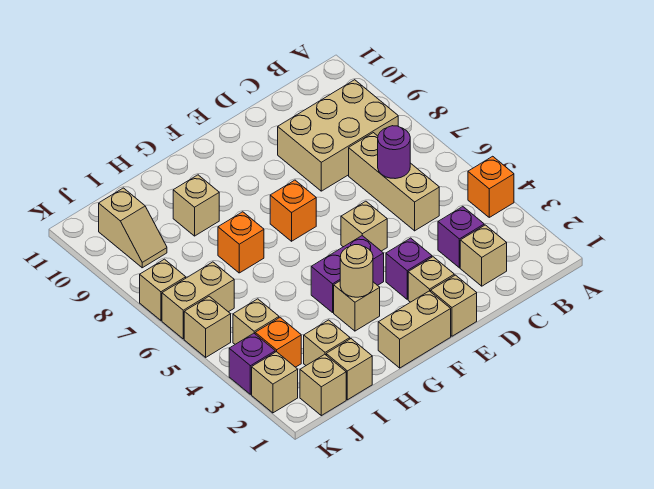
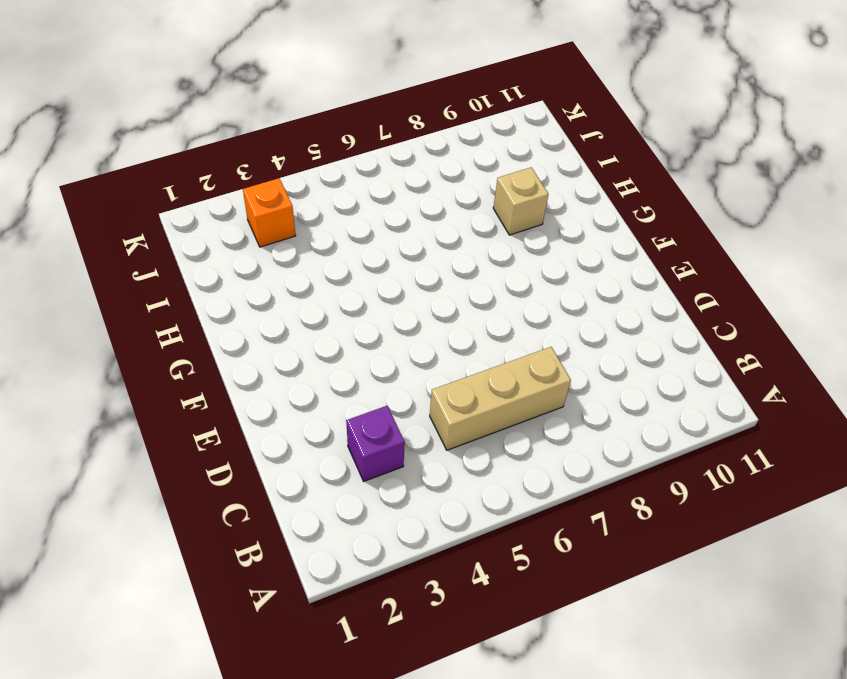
none -> orange 1x1 brick [468,156,514,217]
none -> tan 2x3 brick [278,80,398,191]
none -> tan 1x1 brick [460,225,507,286]

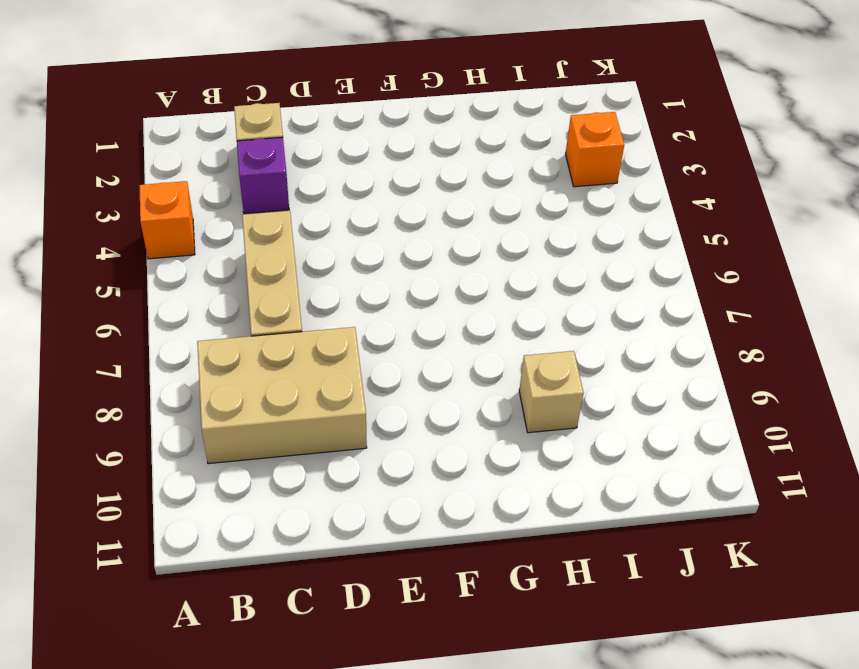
none -> tan 1x1 brick [431,275,477,336]
none -> tan 1x1 brick [408,257,454,302]
none -> purple 1x1 brick [386,238,432,299]

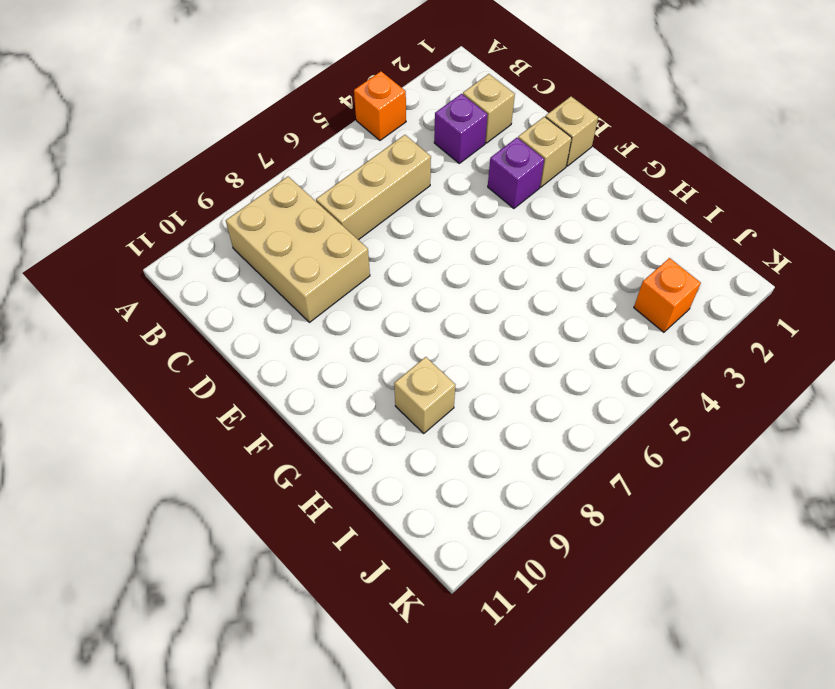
none -> tan 1x1 brick [341,201,387,251]
none -> tan 1x2 brick [378,291,451,368]
none -> purple 1x2 brick [311,236,384,312]

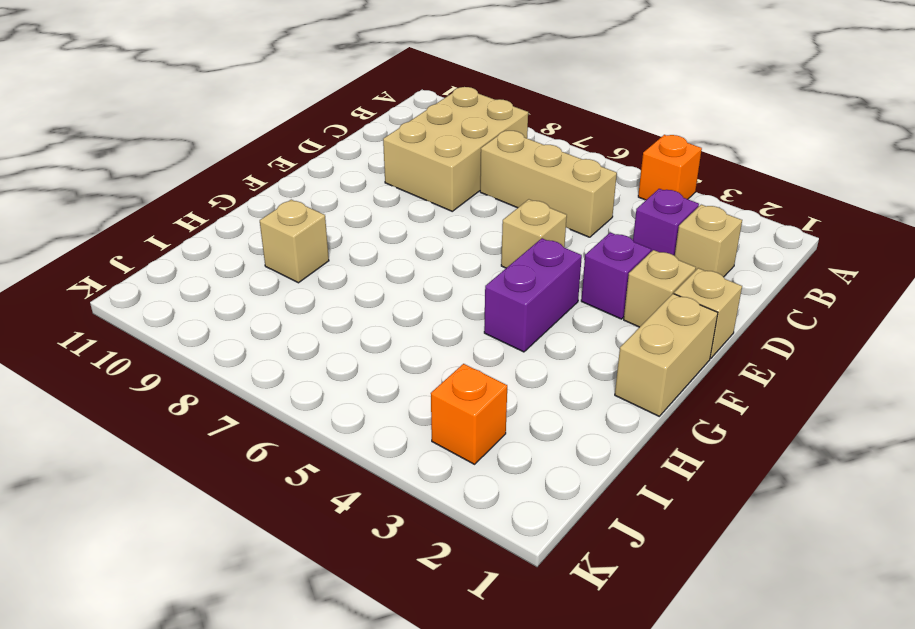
none -> orange 1x1 brick [270,180,316,241]
none -> tan 1x1 brick [334,281,380,331]
none -> orange 1x1 brick [218,212,264,273]

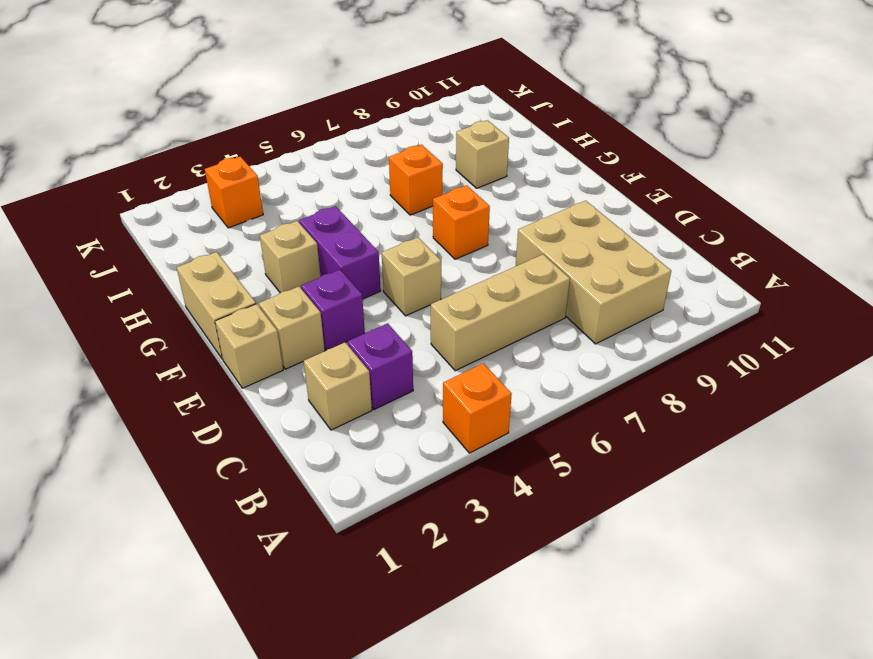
none -> tan 1x1 brick [326,339,372,400]
none -> tan 1x1 brick [304,320,350,365]
none -> tan 1x1 brick [300,354,346,416]

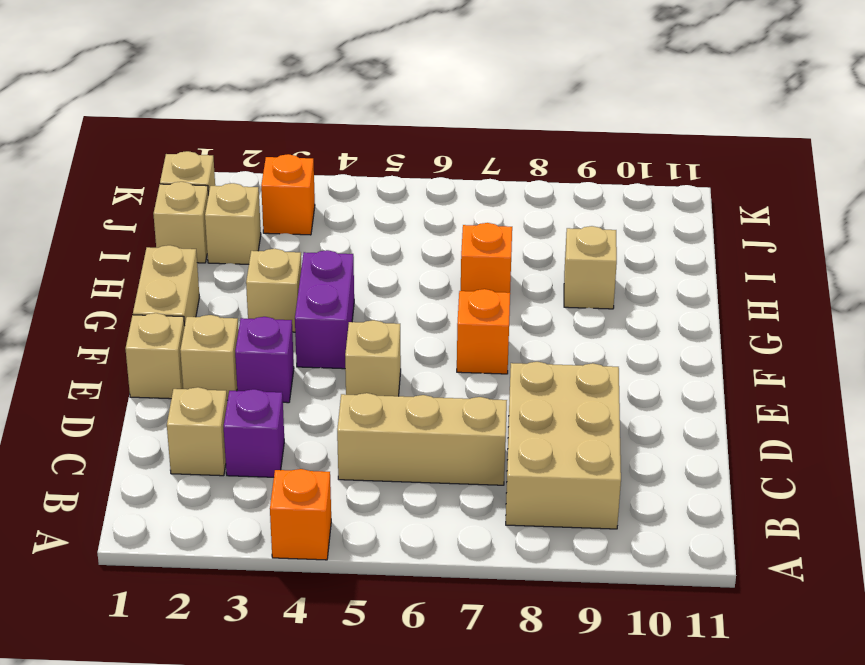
none -> tan 1x1 brick [233,299,279,344]
none -> tan 1x2 brick [162,262,234,339]
none -> tan 1x2 slope [99,188,167,268]

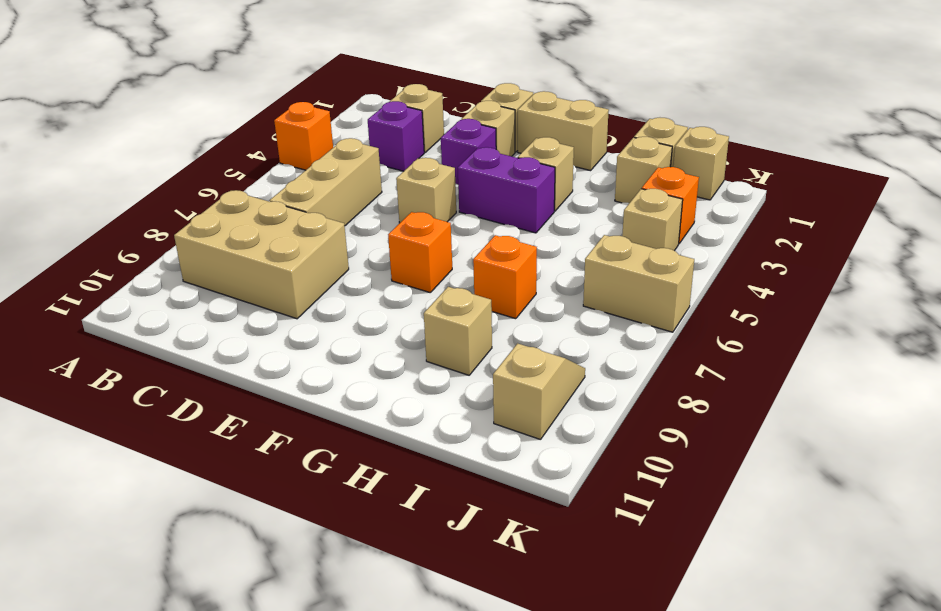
none -> tan 1x1 brick [252,352,298,413]
none -> purple 1x1 brick [229,333,275,394]
none -> tan 1x1 brick [184,296,231,357]

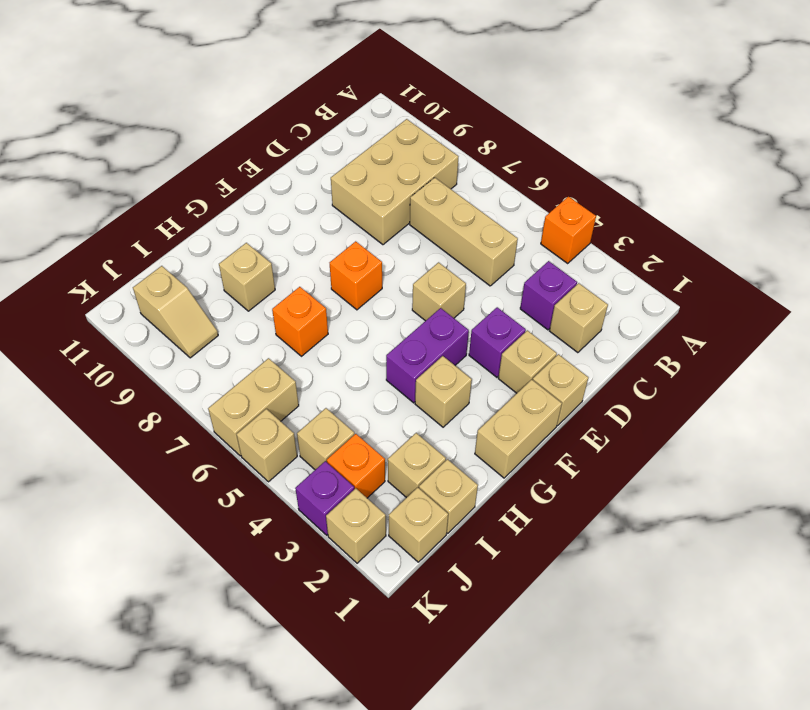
none -> tan 1x1 brick [140,259,186,320]
none -> purple 1x1 round brick [378,126,410,179]
none -> tan 1x1 round brick [340,245,373,297]

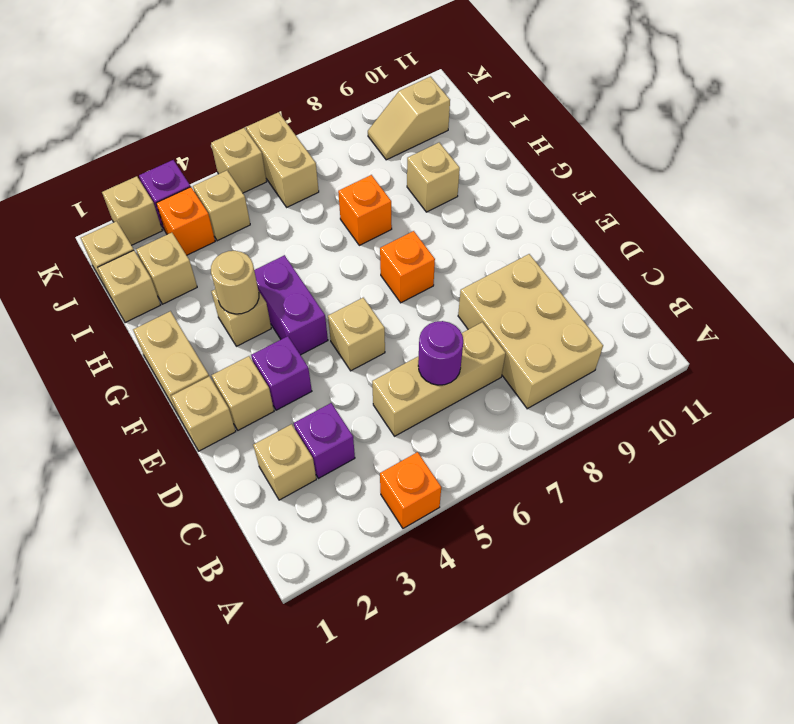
none -> tan 1x1 brick [140,259,186,320]

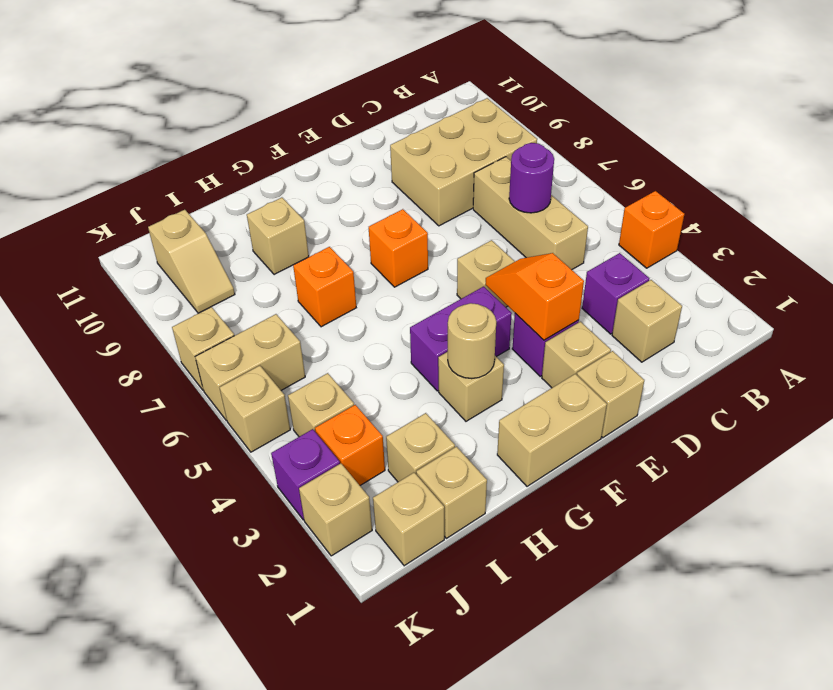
orange 1x2 slope [486,253,584,340] -> none

